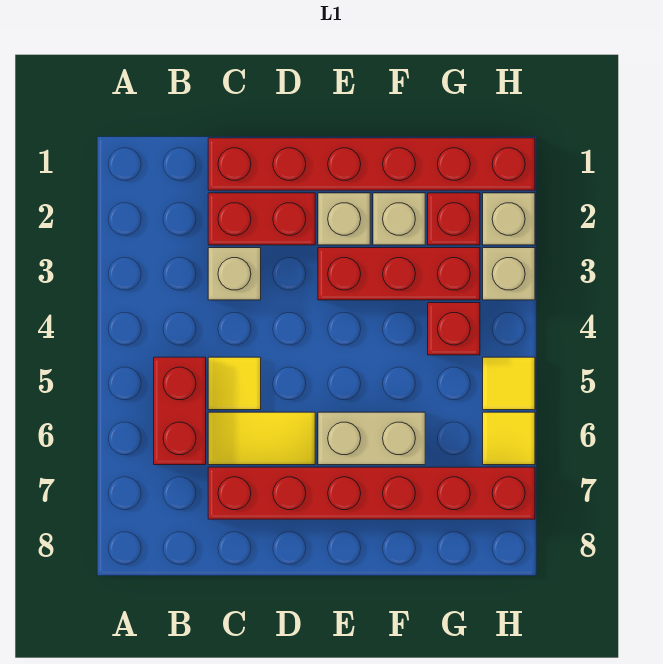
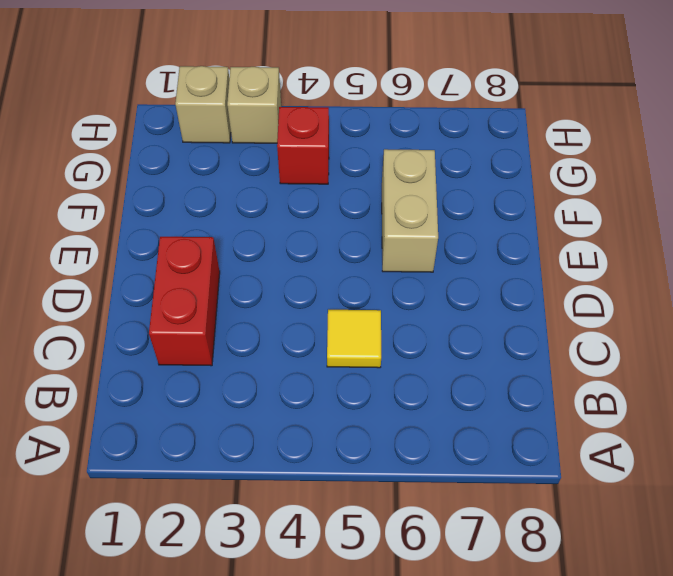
none -> red 1x2 brick [154,357,206,465]
none -> red 1x6 brick [208,138,535,190]
none -> tan 1x1 brick [208,248,261,300]

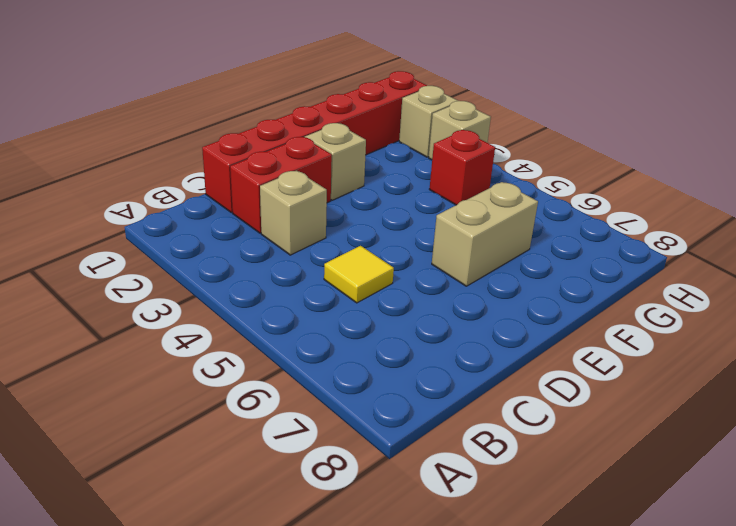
none -> red 1x2 brick [154,357,206,465]
none -> yellow 1x2 tile [208,412,315,465]
none -> red 1x6 brick [208,467,535,519]

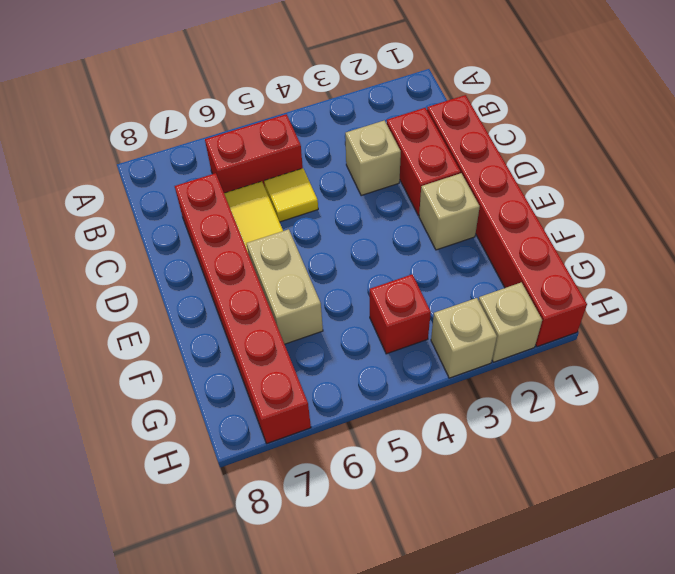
none -> red 1x3 brick [318,248,480,300]
none -> tan 1x1 brick [373,193,425,245]
none -> red 1x1 brick [428,193,480,245]

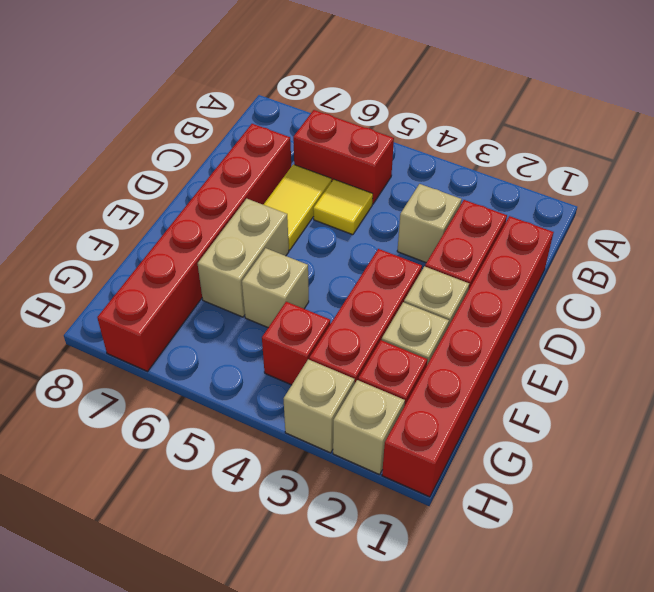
tan 1x1 brick [242,248,309,327] -> none
none -> yellow 1x1 tile [483,357,535,410]
none -> yellow 1x1 tile [483,412,535,465]

